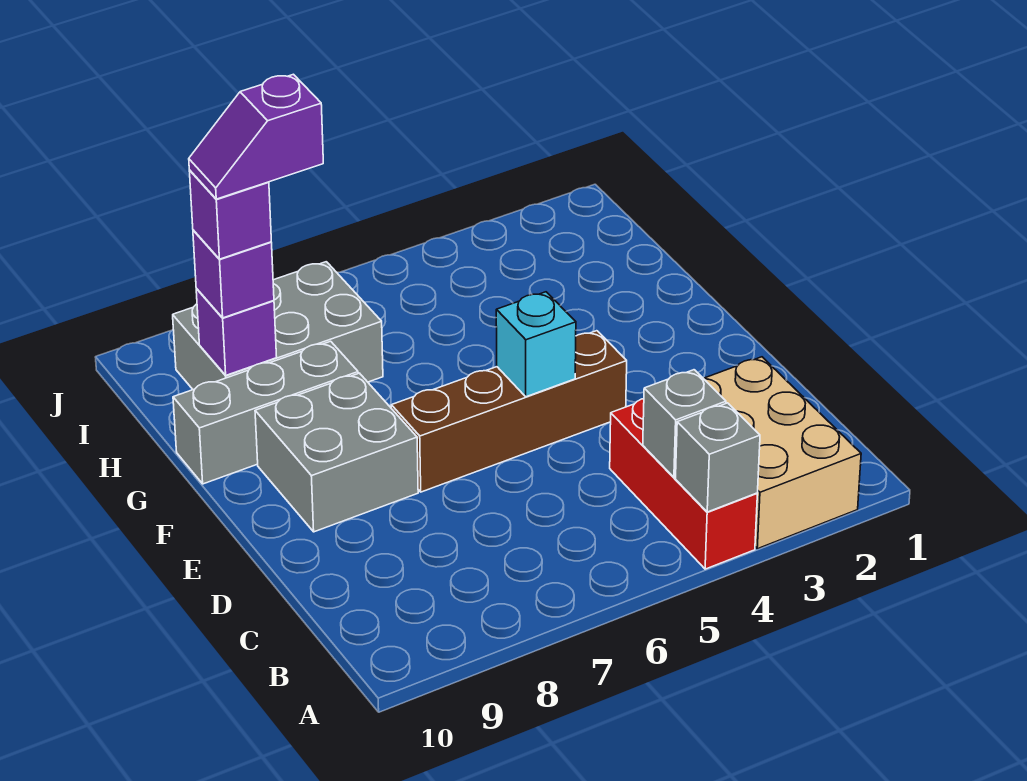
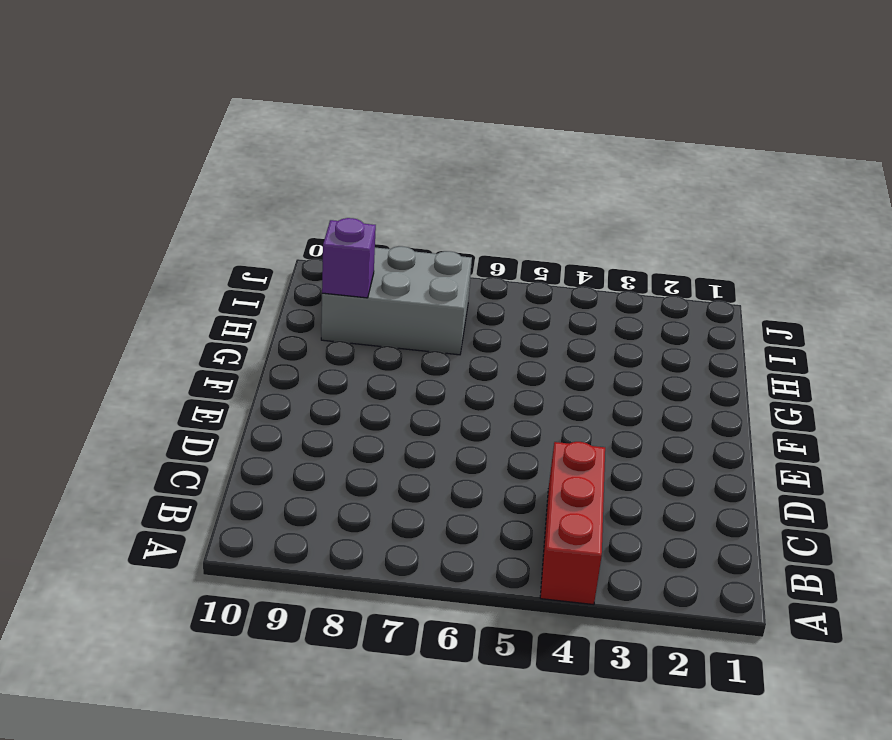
none -> tan 2x3 brick [704,357,861,549]
none -> brown 1x4 brick [391,331,627,492]
none -> grey 2x2 brick [255,373,418,532]

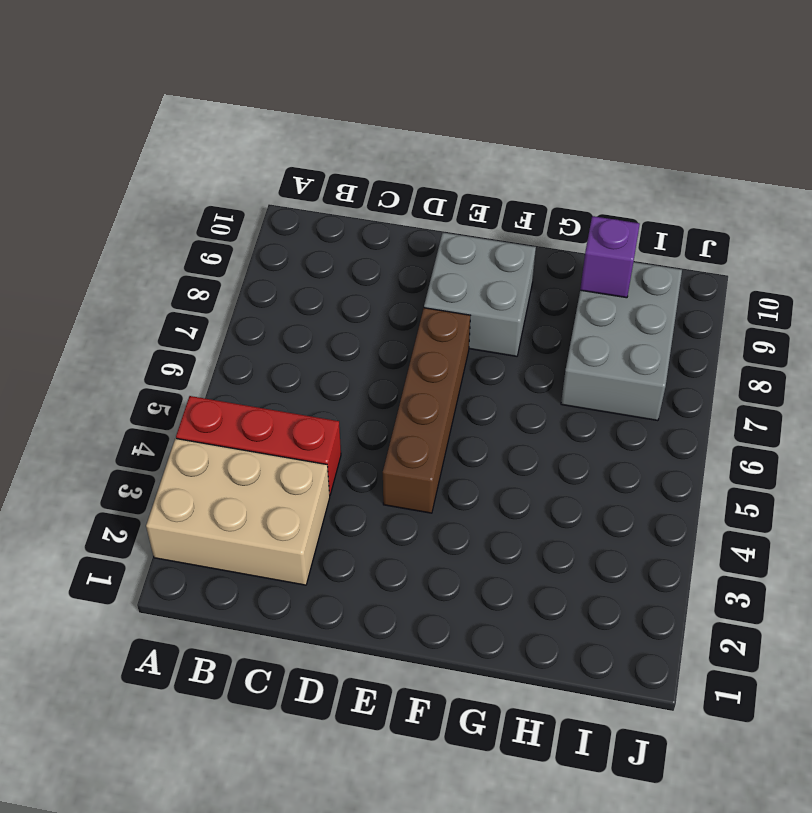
none -> grey 1x3 brick [173,341,358,484]
none -> grey 1x1 brick [676,403,760,512]
none -> grey 1x1 brick [643,370,726,477]

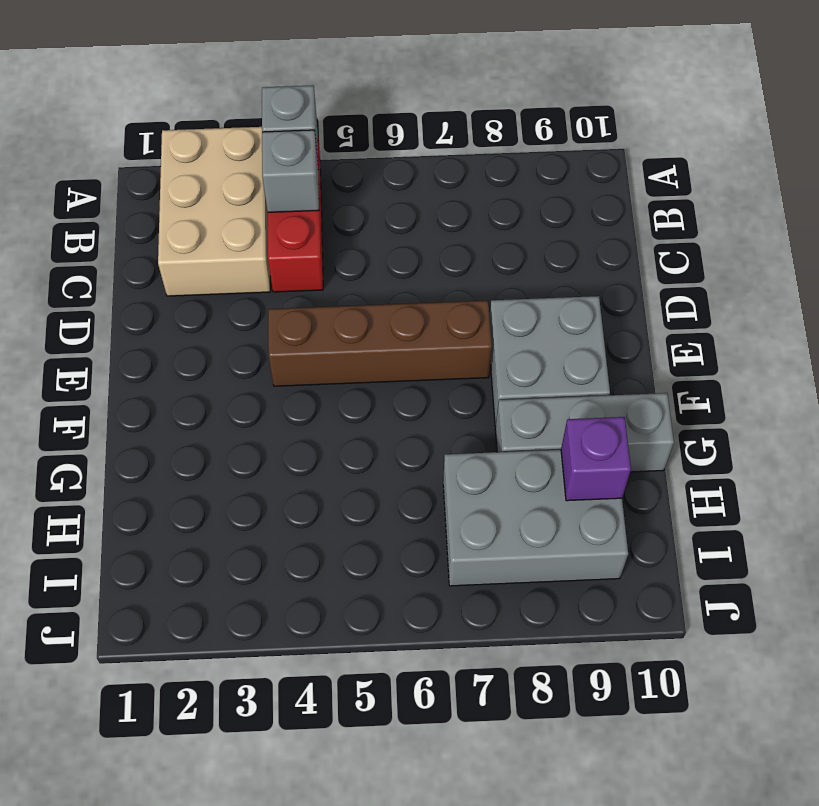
none -> cyan 1x1 brick [496,292,576,397]
none -> purple 1x1 brick [193,230,274,318]
none -> purple 1x1 brick [189,170,271,259]

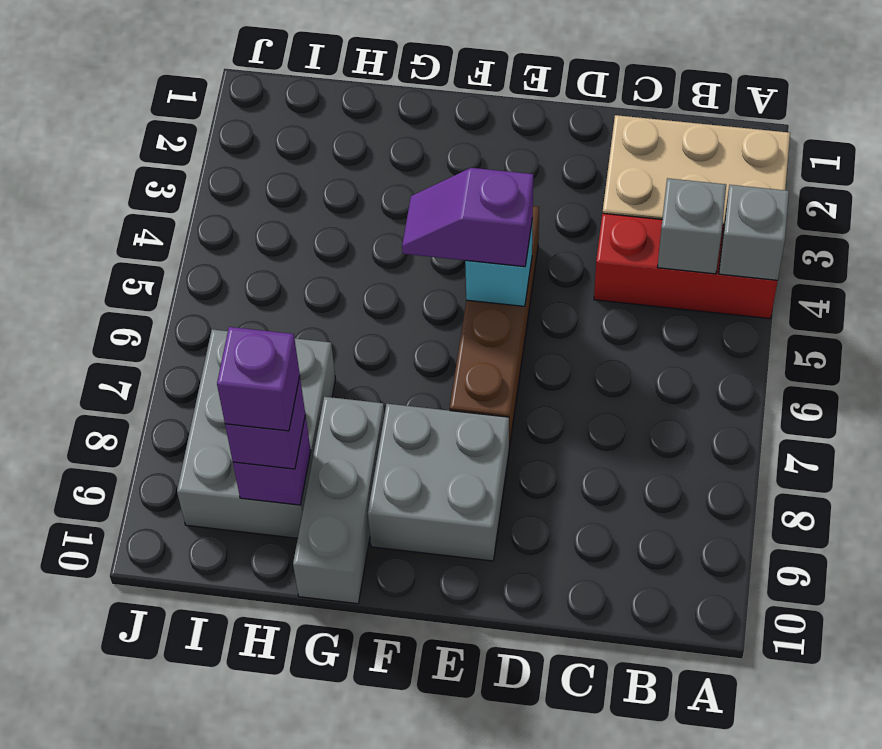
purple 1x2 slope [402,168,533,267] -> purple 1x2 slope turned to [189,74,323,199]

